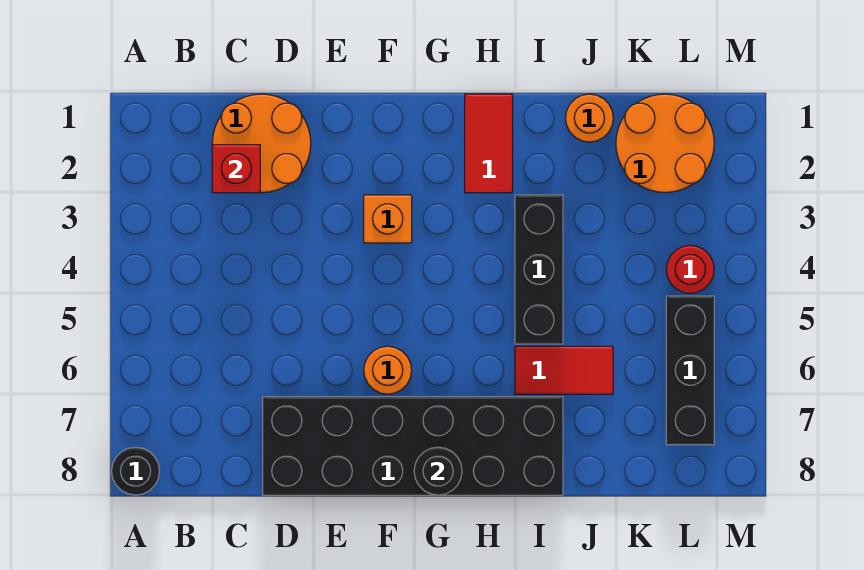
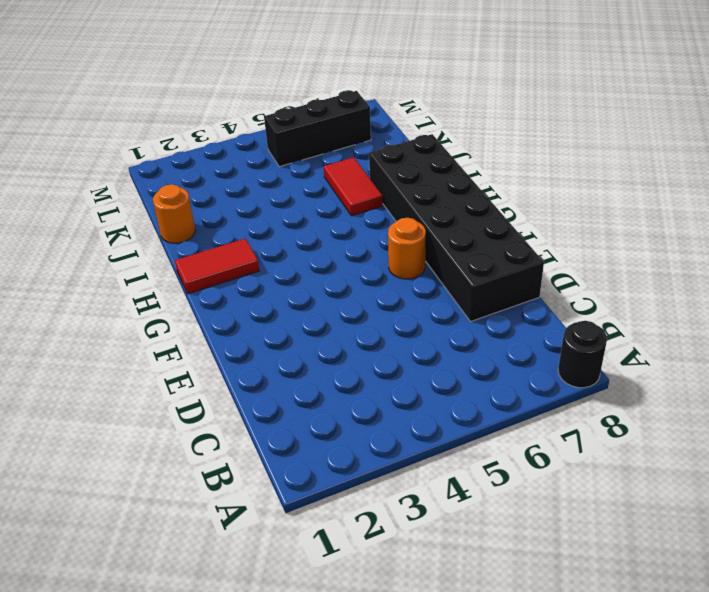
none -> orange 2x2 round brick [212,94,311,193]
none -> orange 1x1 brick [364,195,412,243]
none -> black 1x3 brick [515,195,563,344]

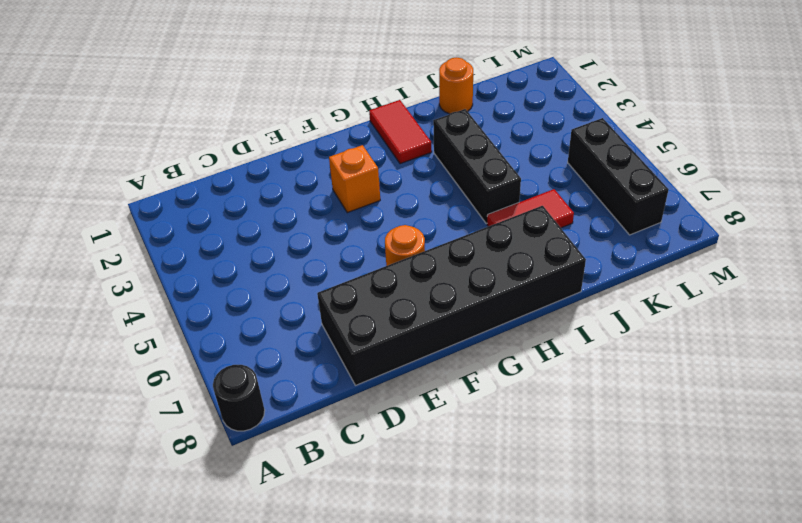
none -> orange 2x2 round brick [212,94,311,193]
none -> orange 2x2 round brick [616,94,714,193]
none -> red 1x1 round brick [666,245,714,293]

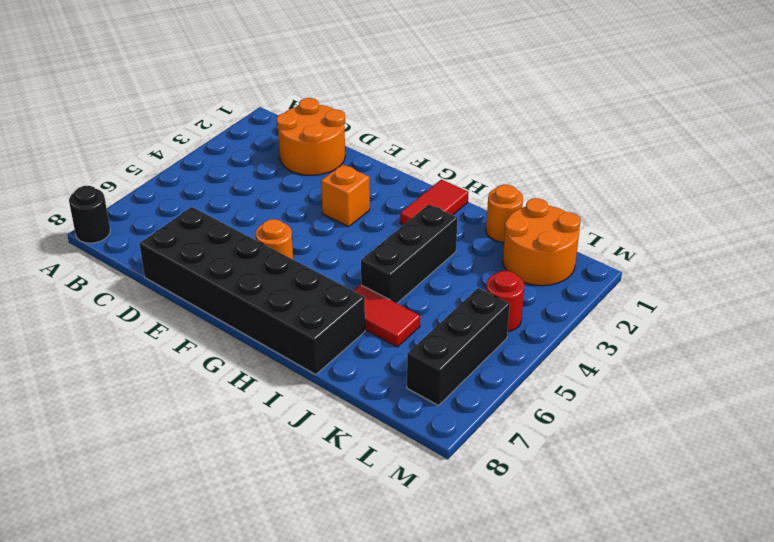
none -> red 1x1 brick [212,145,260,193]
none -> black 1x1 round brick [414,447,462,495]

